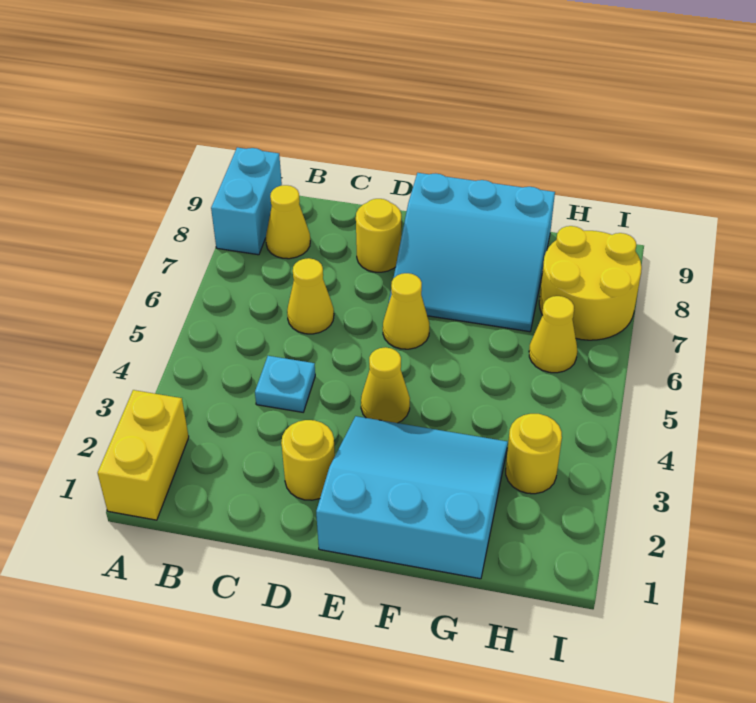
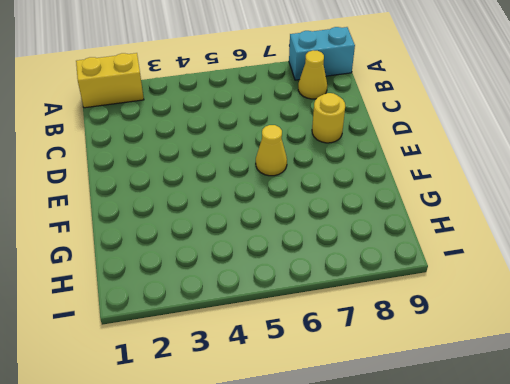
none -> cyan 1x1 plate [255,356,315,412]
none -> yellow 1x1 cone [287,258,334,334]
none -> yellow 1x1 round brick [281,420,335,500]

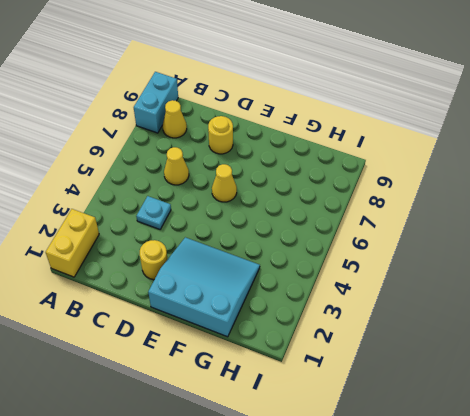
none -> yellow 1x1 cone [361,347,410,423]
none -> cyan 3x3 slope [389,173,555,332]
none -> yellow 1x1 round brick [506,414,562,494]

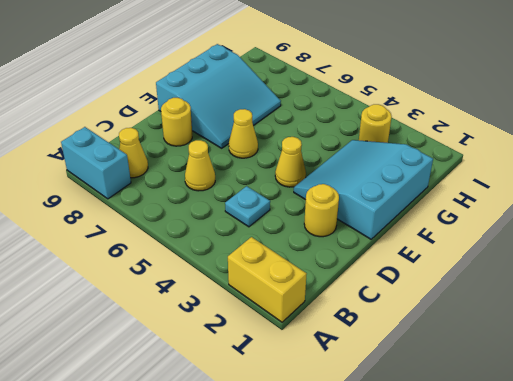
none -> yellow 1x1 cone [529,296,577,373]
none -> yellow 2x2 round brick [539,226,642,340]

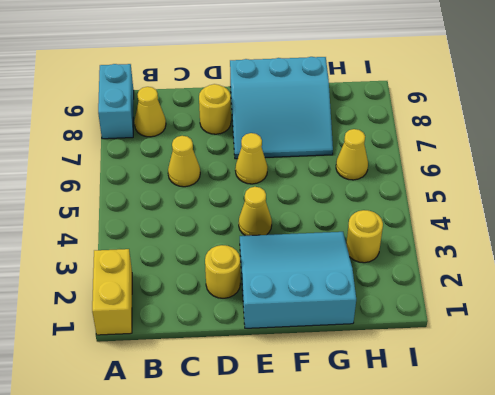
none -> cyan 1x1 plate [255,356,315,412]
none -> yellow 2x2 round brick [539,226,642,340]

